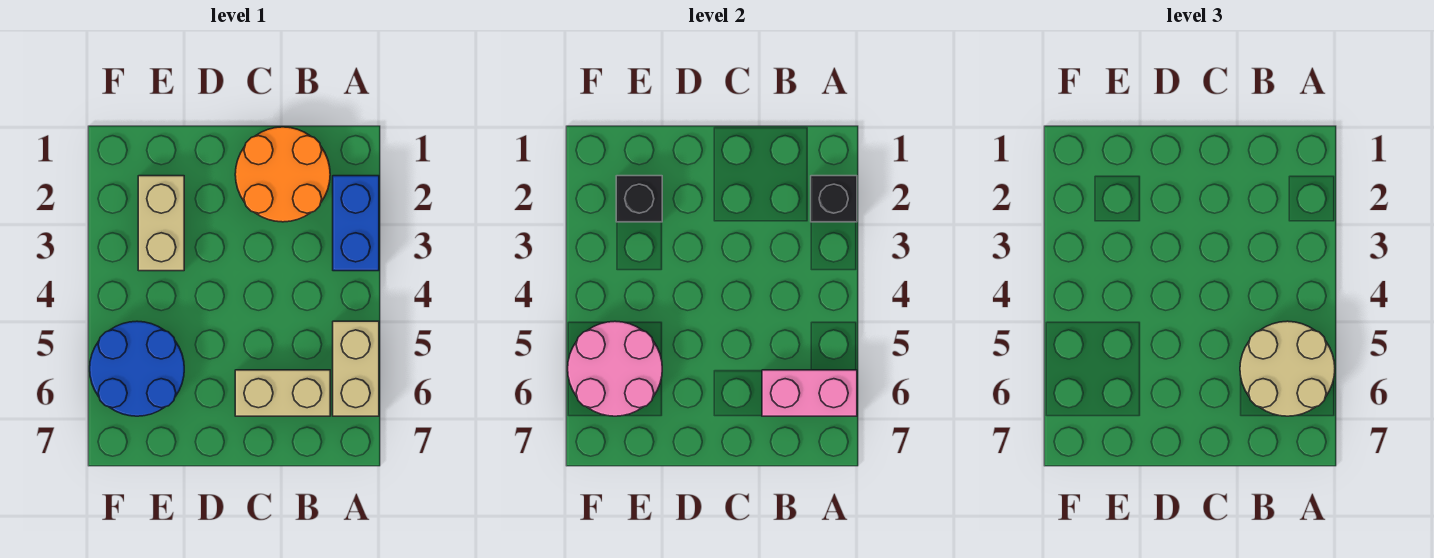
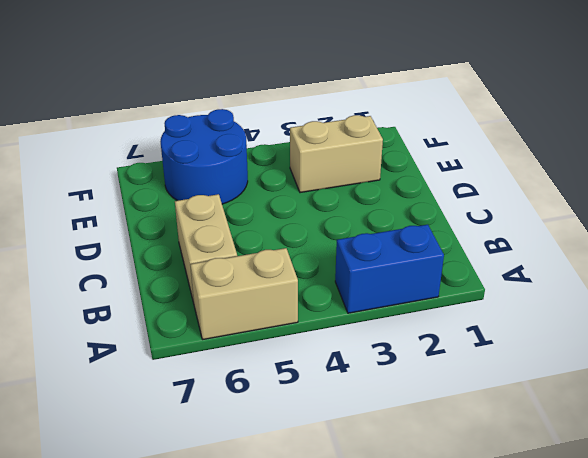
none -> orange 2x2 round brick [235,127,330,222]
none -> black 1x1 brick [811,176,857,222]

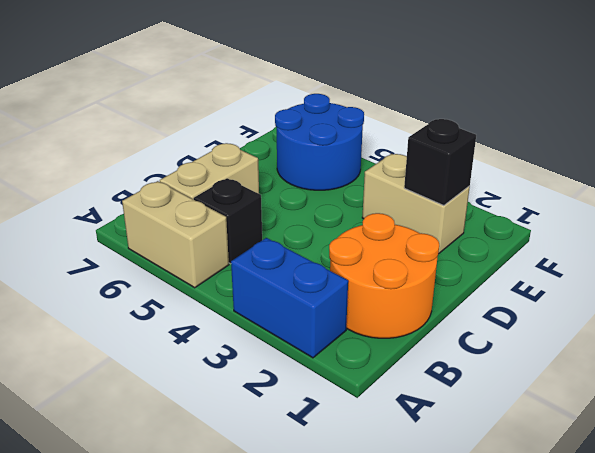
black 1x1 brick [194,178,262,264] -> black 1x1 brick moved to [811,176,857,222]
none -> pink 1x2 brick [762,370,857,416]
none -> pink 2x2 round brick [568,321,662,416]

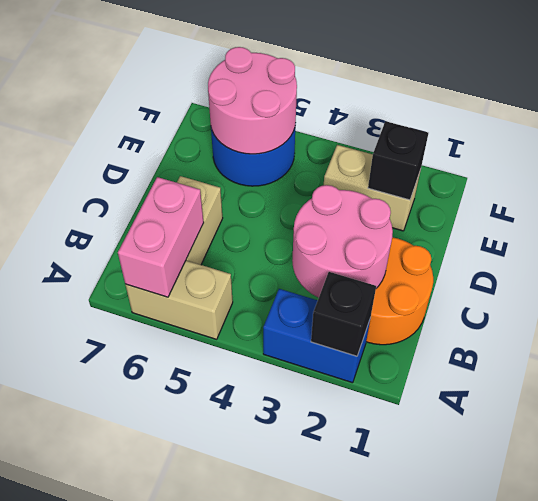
pink 2x2 round brick [292,185,393,298] -> none
none -> tan 2x2 round brick [1240,321,1335,416]

